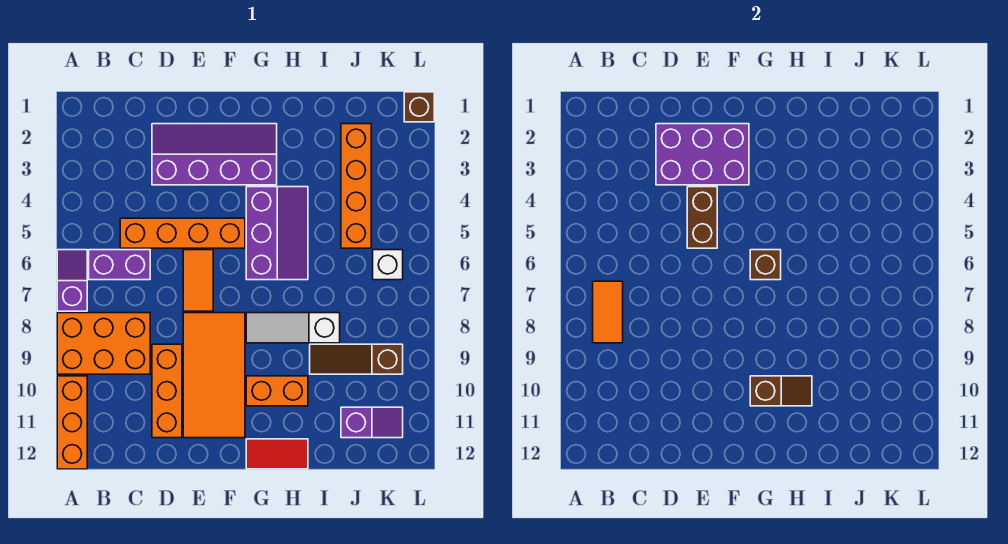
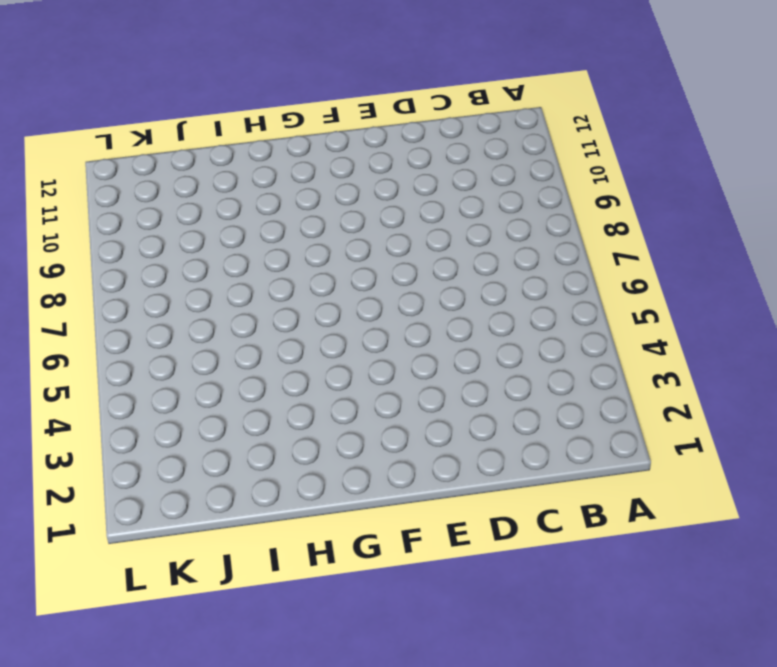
none -> purple 1x2 slope [57,250,87,311]
none -> orange 2x3 brick [57,313,150,374]
none -> orange 1x3 brick [57,376,87,469]

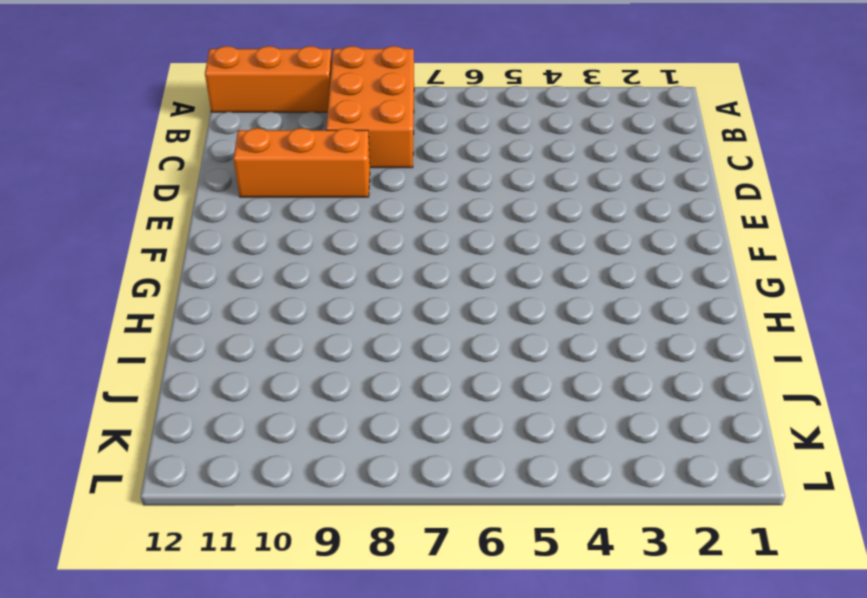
none -> purple 1x2 slope [57,250,87,311]
none -> purple 1x2 brick [89,250,150,280]
none -> orange 1x4 brick [120,218,245,248]

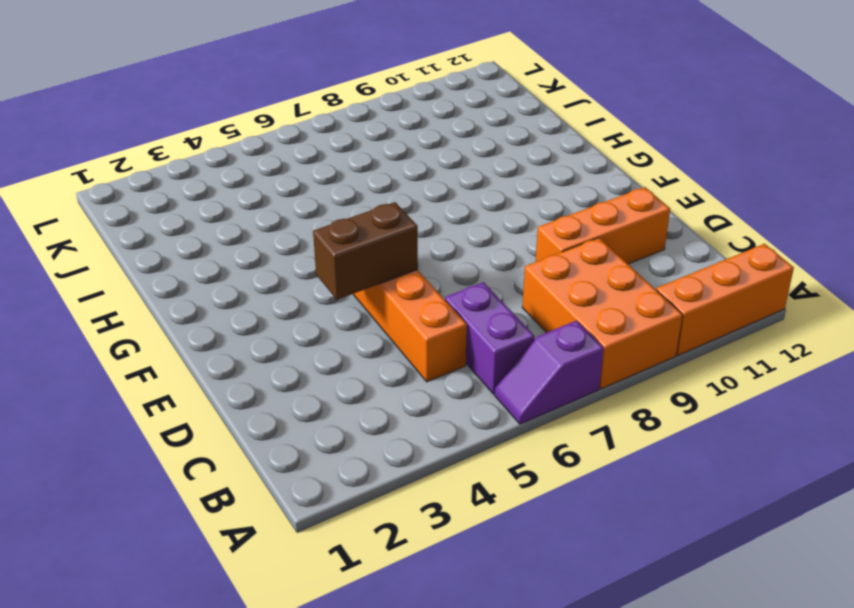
none -> purple 2x4 slope [152,124,277,185]
none -> orange 1x2 tile [183,250,213,311]
none -> orange 2x4 tile [183,313,245,438]

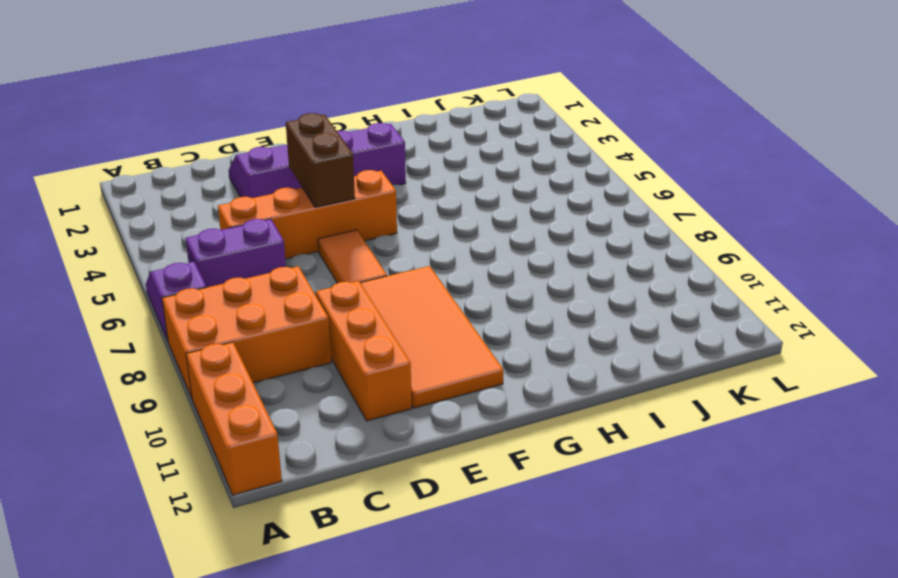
none -> purple 2x3 slope [246,187,308,280]
none -> white 1x3 slope [246,313,340,343]
none -> orange 1x2 brick [246,376,308,406]

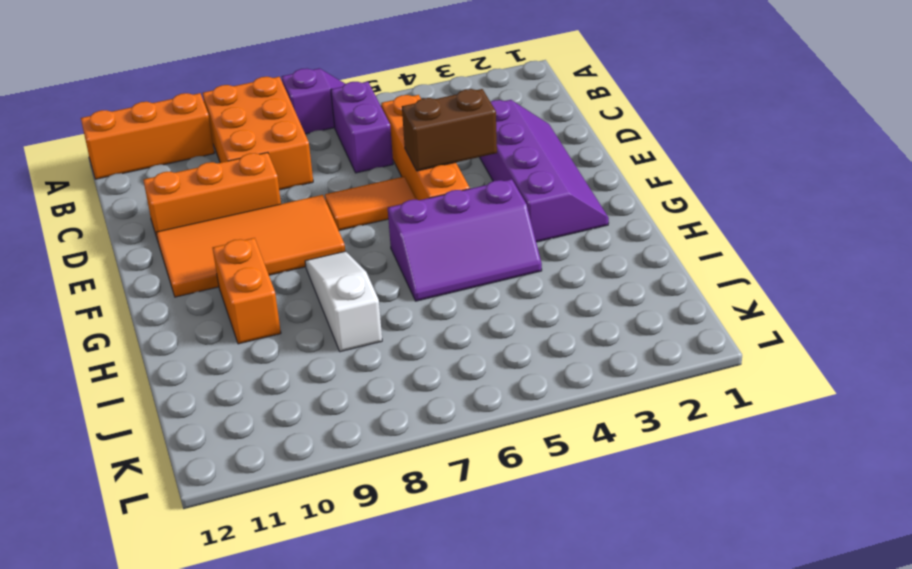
none -> red 1x2 tile [246,439,308,469]
none -> brown 1x3 slope [310,344,403,374]
none -> orange 1x4 brick [341,124,371,248]

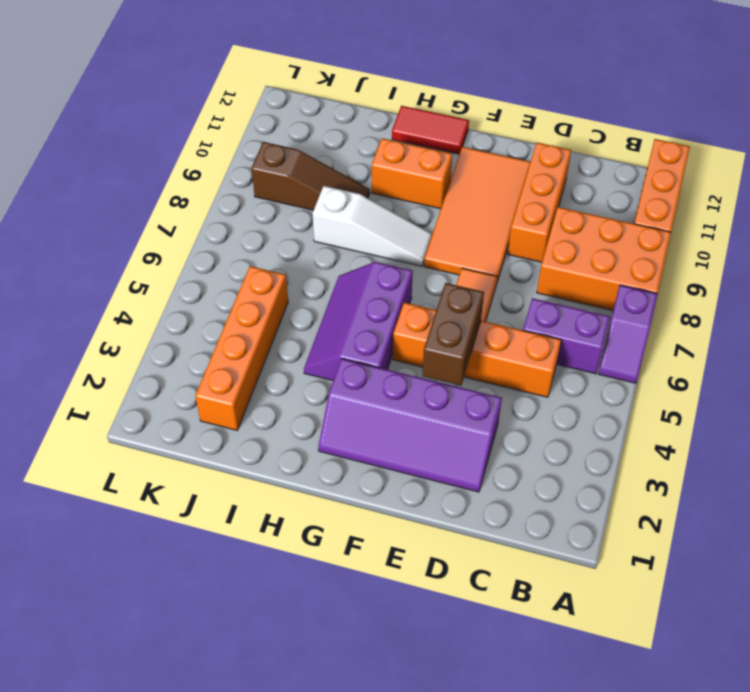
none -> purple 1x2 slope [341,407,403,438]
none -> white 1x1 brick [373,250,403,280]
none -> brown 1x1 brick [404,92,434,122]

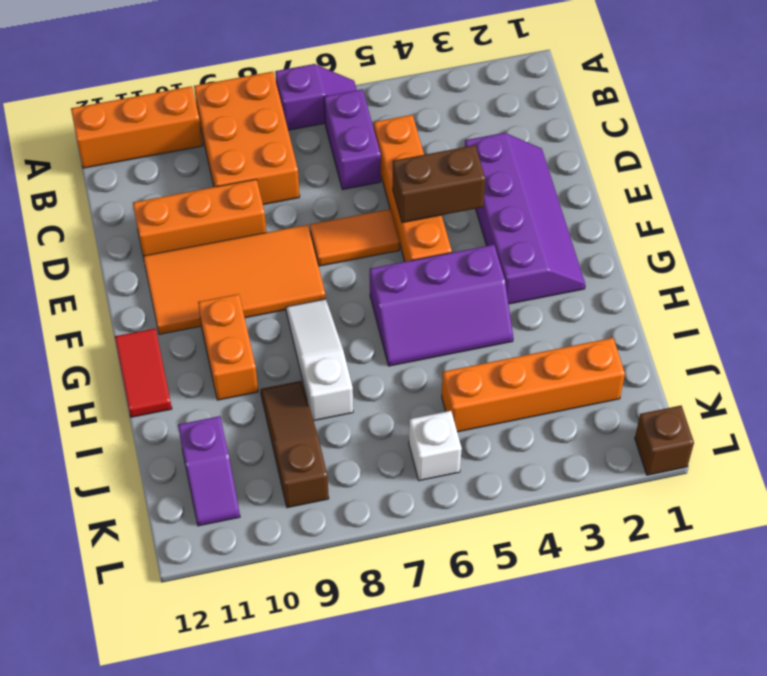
none -> orange 1x2 tile [593,281,623,343]
none -> purple 2x3 brick [656,124,749,185]
none -> brown 1x1 brick [750,250,781,280]

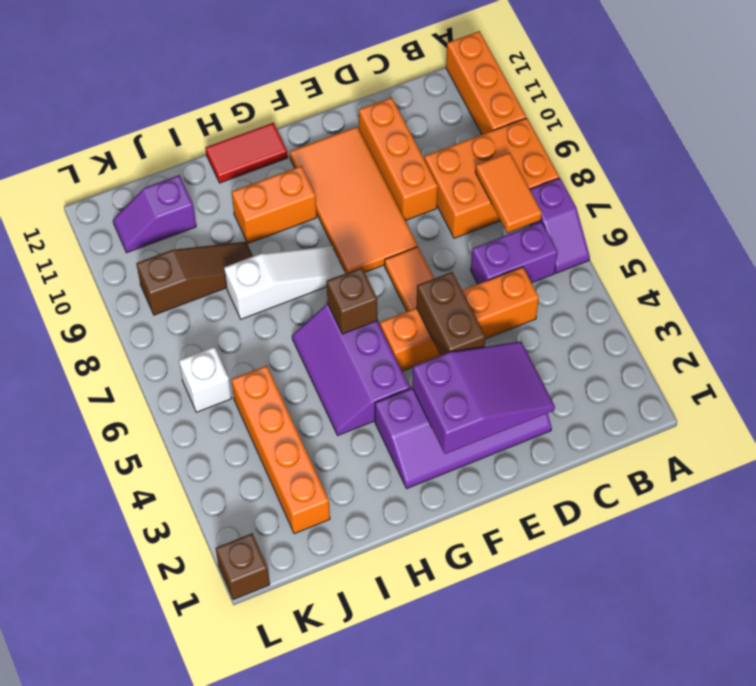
purple 2x3 slope [412,341,555,454] -> purple 2x3 brick [656,124,749,185]
none -> brown 1x2 slope [750,376,812,406]

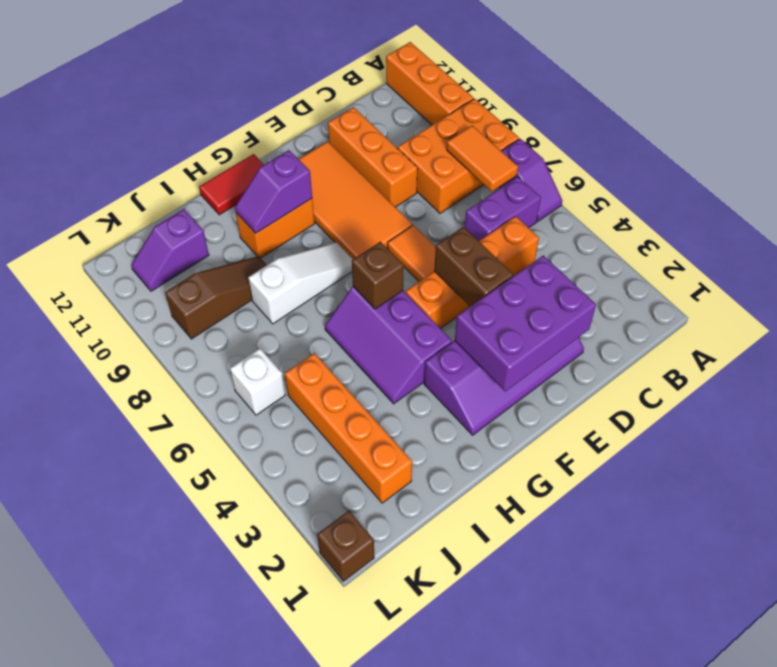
purple 1x2 slope [235,150,312,233] -> brown 1x2 slope [750,376,812,406]

